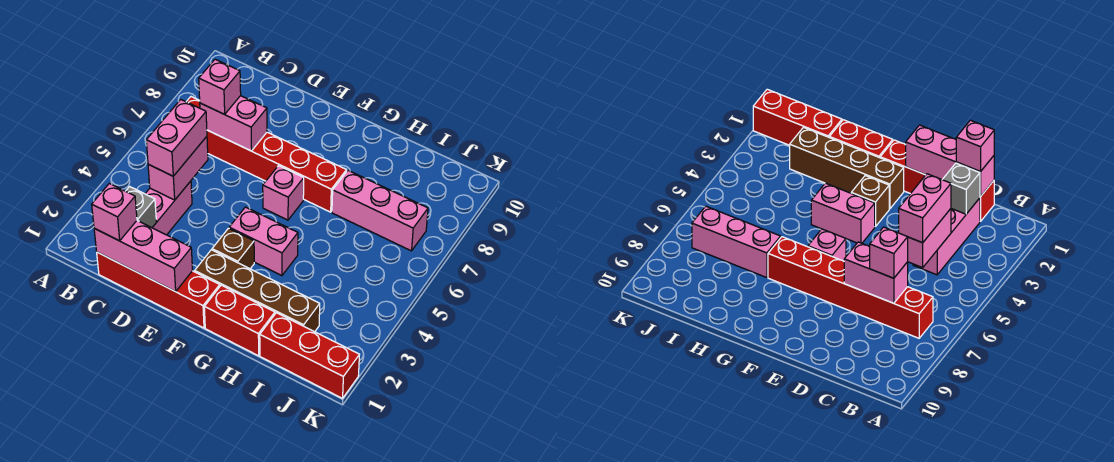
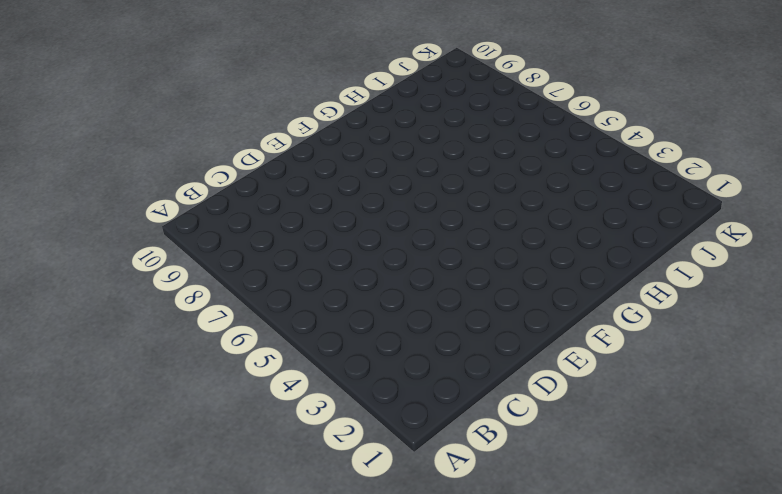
none -> red 1x6 brick [186,97,347,212]
none -> red 1x4 brick [97,252,220,328]
none -> pink 1x3 brick [145,181,192,235]

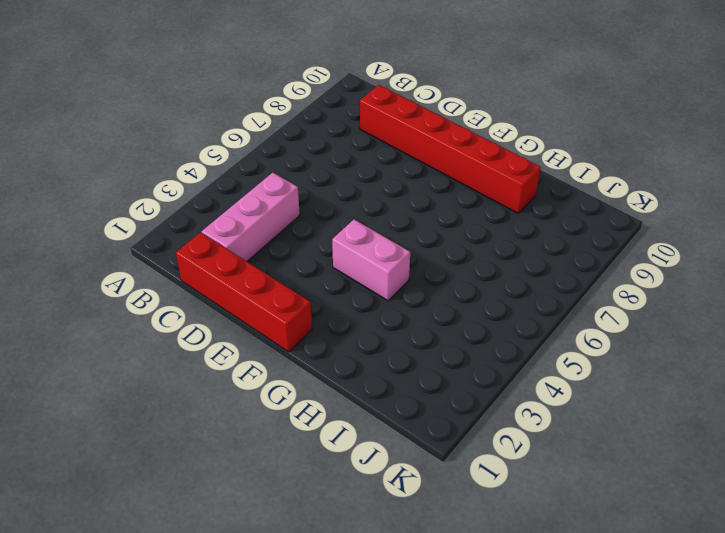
red 1x6 brick [360,85,541,214] -> red 1x6 brick moved to [186,97,347,212]
none -> brown 1x4 brick [195,250,320,332]
none -> brown 1x1 brick [212,228,254,269]
none -> pink 1x1 brick [263,166,304,220]

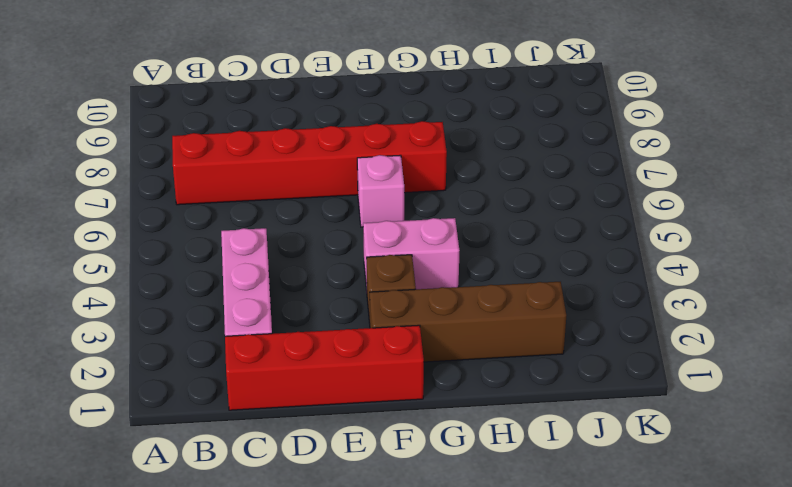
none -> red 1x2 brick [204,285,275,356]
none -> pink 1x3 brick [332,171,428,251]
none -> red 1x3 brick [260,313,359,398]

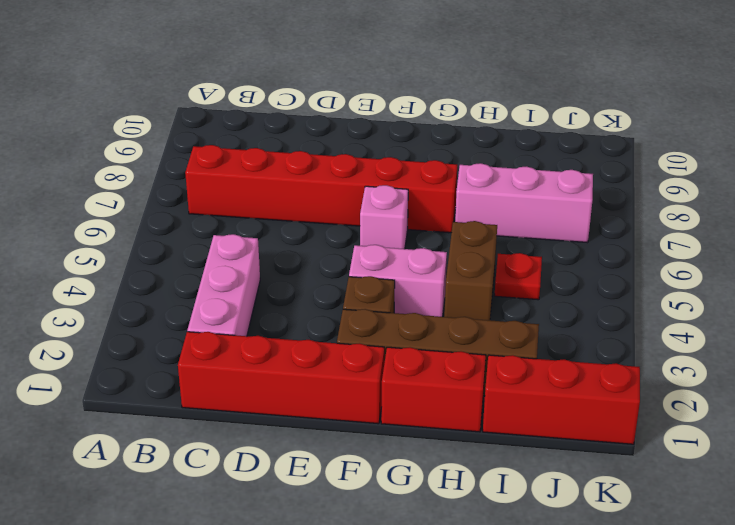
brown 1x2 brick [444,221,497,320] -> none
red 1x1 plate [494,253,542,300] -> none
none -> pink 1x3 brick [94,221,193,292]
none -> grey 1x1 brick [126,187,156,228]
none -> pink 1x2 brick [148,137,208,200]

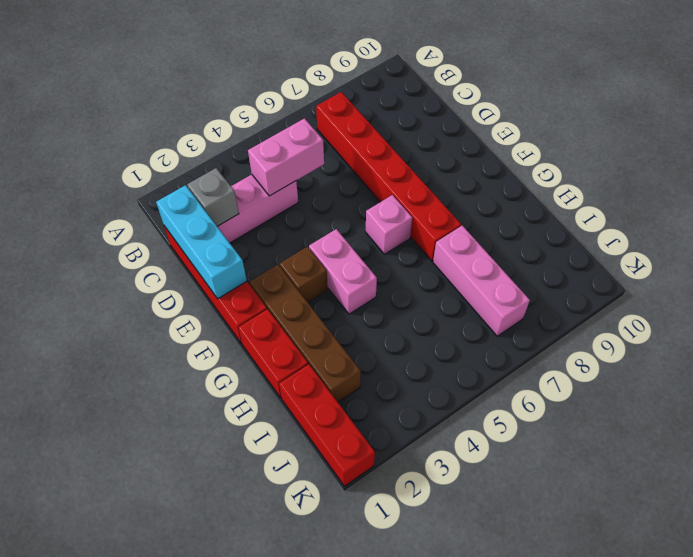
cyan 1x3 brick [156,185,247,299] -> pink 1x3 brick [94,221,193,292]
none -> pink 1x2 brick [200,96,267,151]
none -> pink 1x1 brick [92,183,137,241]
none -> pink 1x2 brick [146,100,207,176]

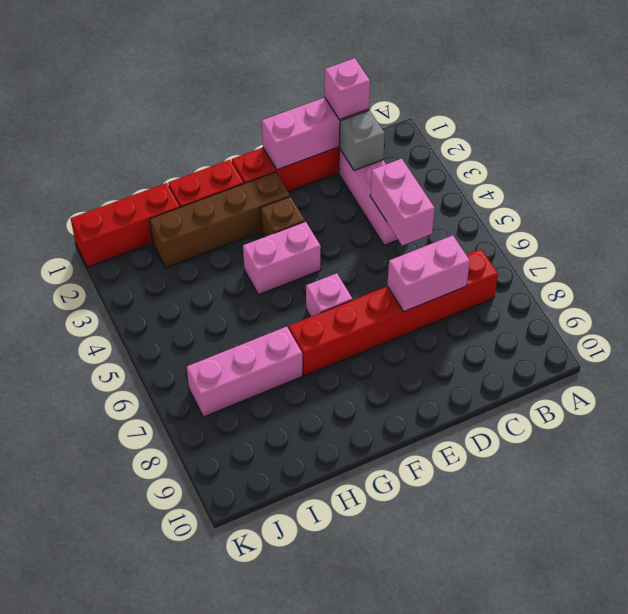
none -> pink 1x2 brick [146,100,207,176]
none -> pink 1x1 brick [199,59,241,114]

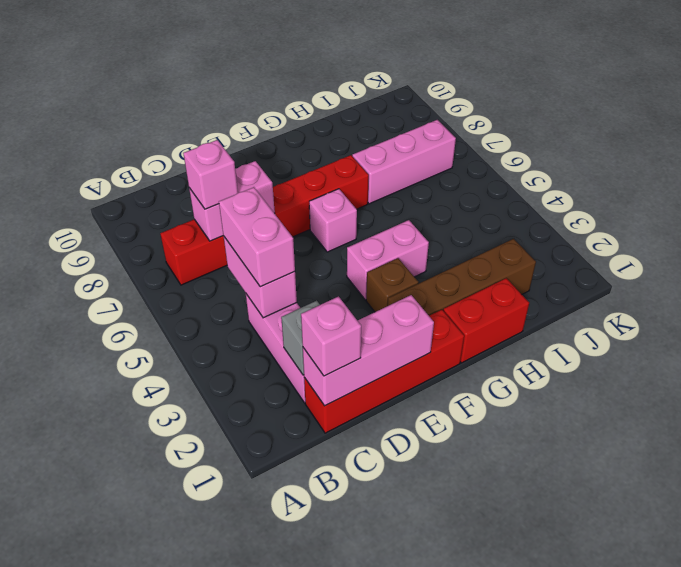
none -> red 1x3 brick [260,313,359,398]

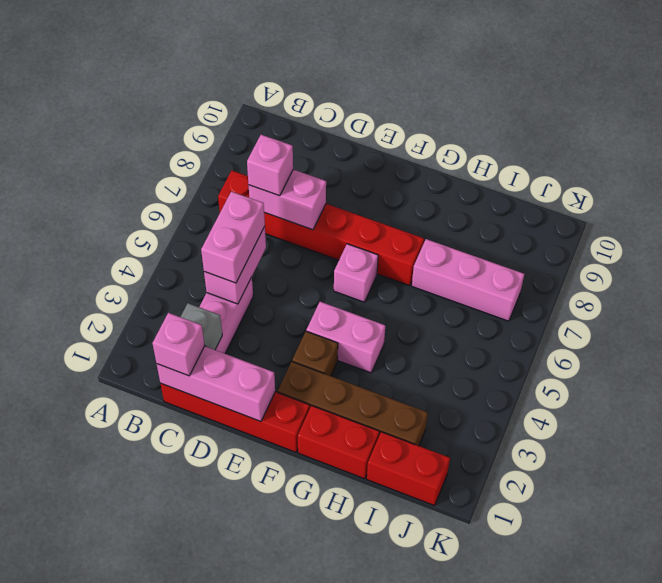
red 1x2 brick [367,432,450,506] -> red 1x3 brick [260,313,359,398]

